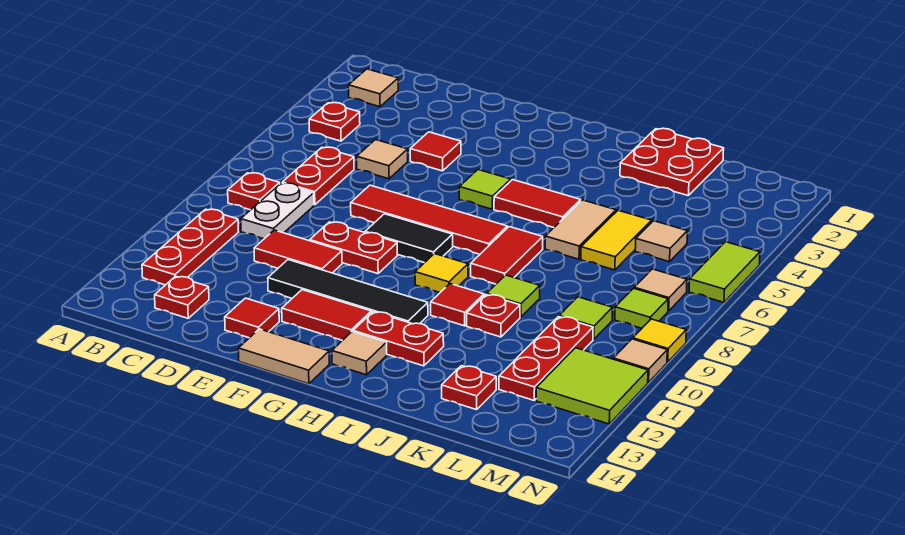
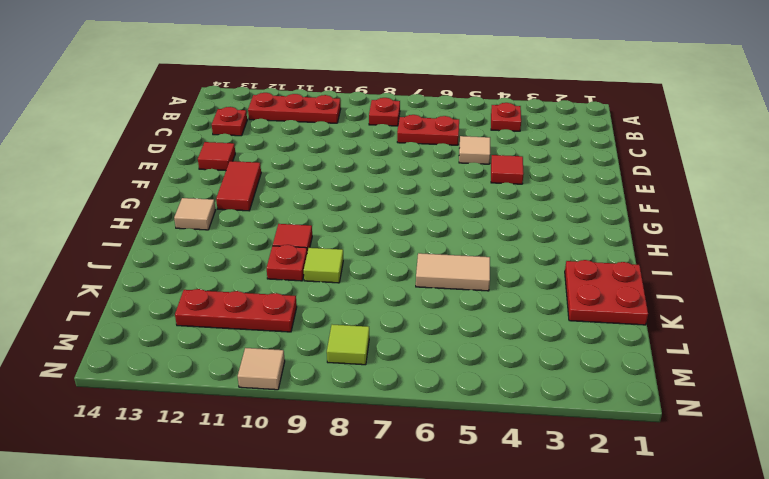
none -> tan 1x1 tile [348,69,398,107]
none -> white 1x2 plate [241,183,314,239]
none -> red 1x2 tile [254,230,342,273]
none -> red 1x4 tile [351,185,507,254]

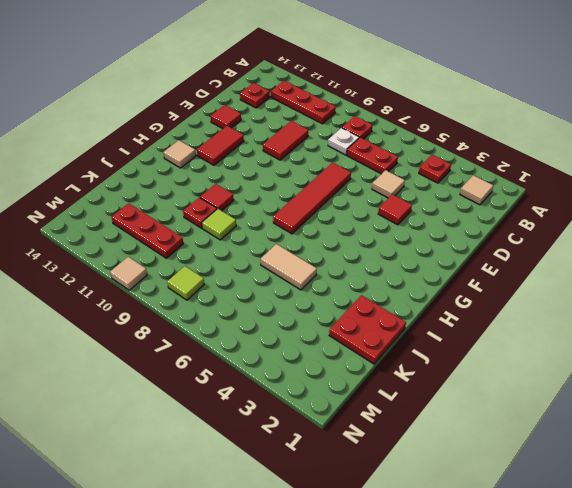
white 1x1 plate [328,128,359,155] -> white 1x2 plate [241,183,314,239]
none -> red 1x2 plate [310,222,398,274]
none -> black 1x4 tile [268,260,428,324]
none -> black 1x2 tile [365,214,453,263]
none -> tan 1x2 tile [238,329,329,384]

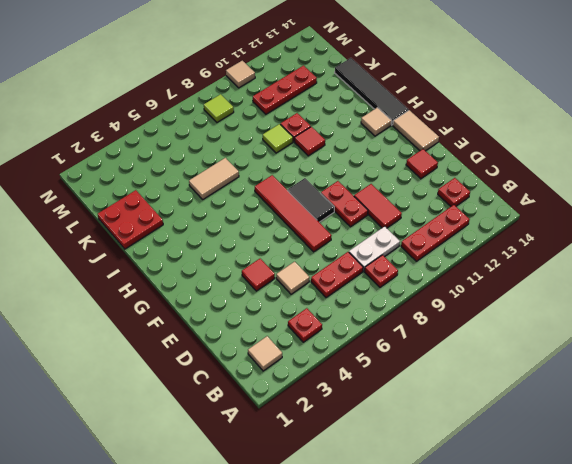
black 1x4 tile [335,58,408,125] -> black 1x4 tile moved to [268,260,428,324]
none -> red 1x2 tile [282,290,371,341]
none -> lime 1x1 tile [459,170,511,209]
none -> red 1x2 tile [494,180,581,227]
none -> yellow 1x1 tile [415,254,468,292]

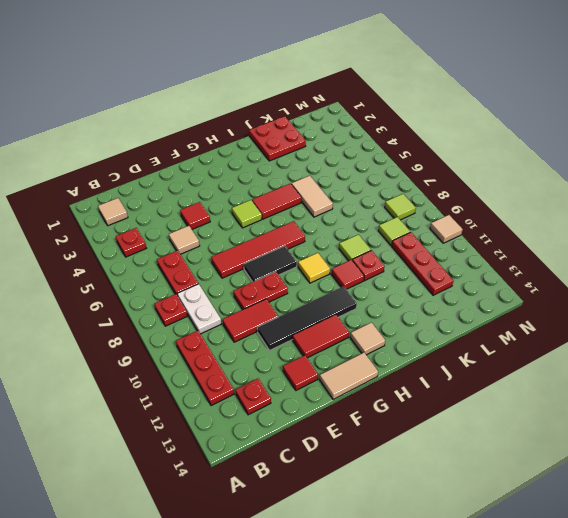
none -> red 1x2 plate [353,312,444,366]
none -> red 1x2 tile [471,227,543,284]
none -> yellow 1x2 tile [581,210,652,270]
none -> red 1x1 plate [442,366,496,410]

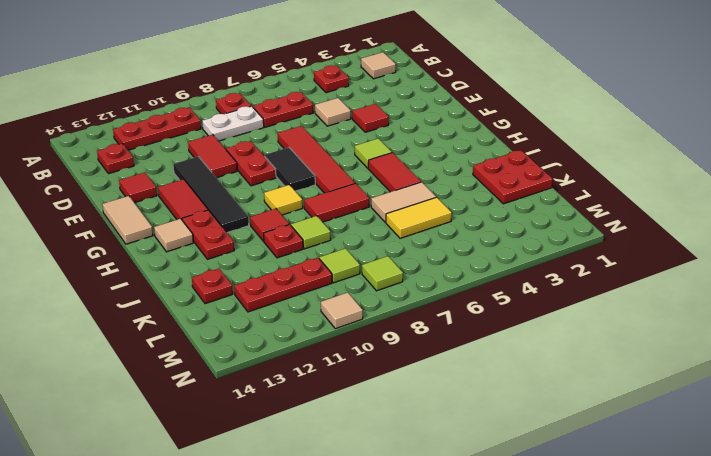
none -> tan 1x1 tile [635,221,687,262]
none -> tan 1x1 tile [634,269,687,311]
none -> lime 2x2 tile [536,348,648,424]
none -> lime 1x2 tile [689,242,760,302]

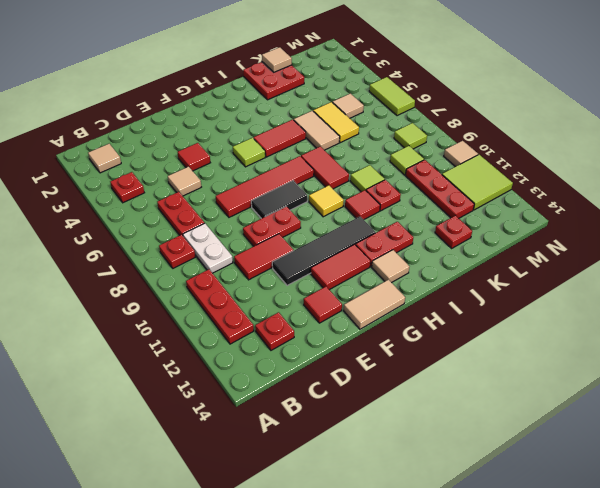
tan 1x1 tile [262,47,292,72] -> tan 1x1 tile moved to [634,269,687,311]
none -> yellow 1x1 tile [633,319,686,362]

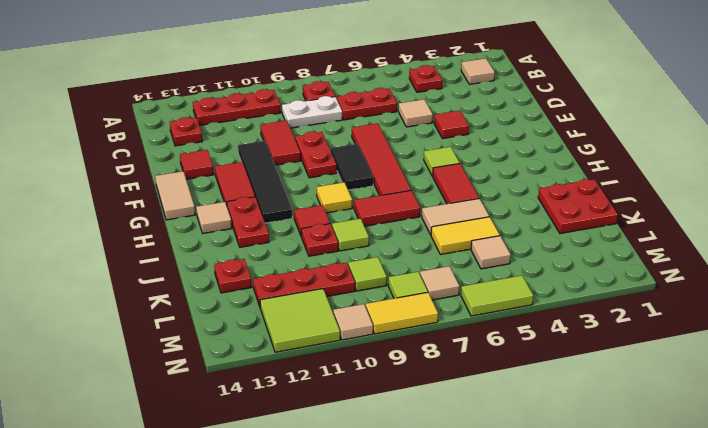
yellow 1x2 tile [366,292,438,334] -> yellow 1x1 tile [633,319,686,362]

